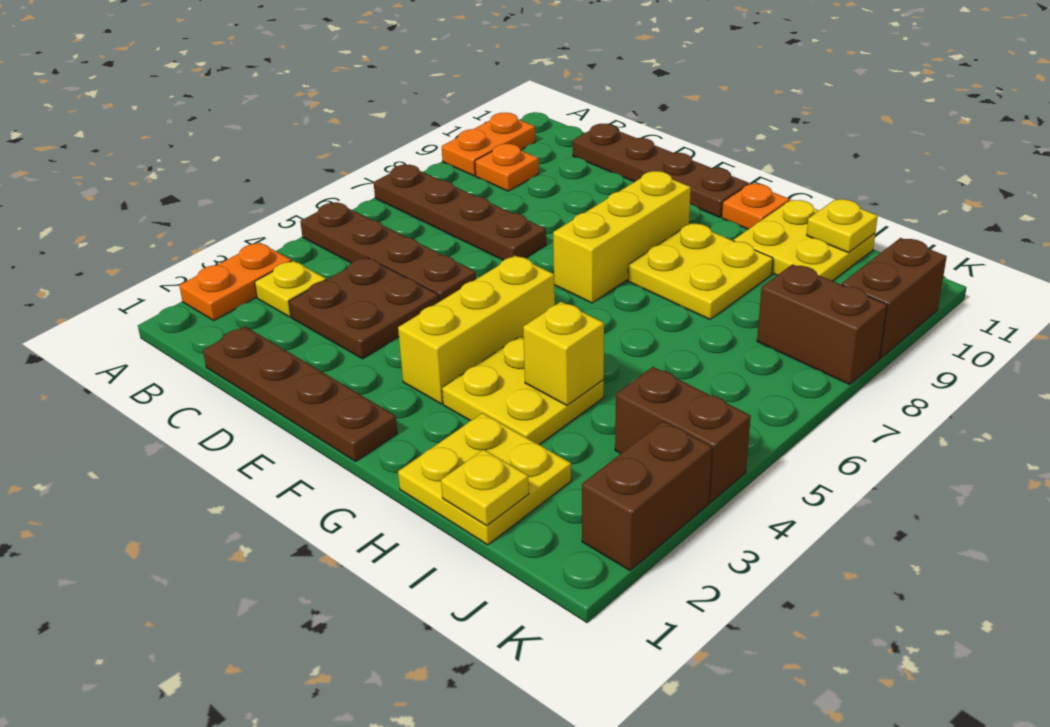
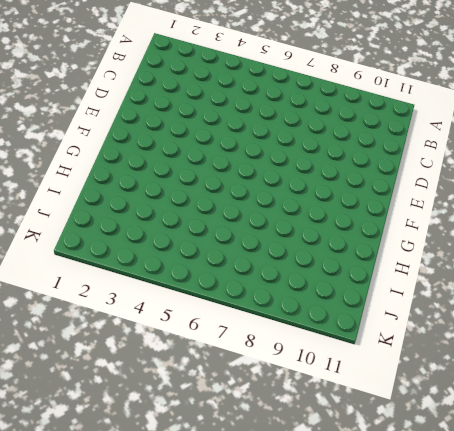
none -> orange 1x2 plate [179,243,291,320]
none -> brown 1x4 plate [300,202,476,302]
none -> brown 1x4 plate [374,165,546,260]

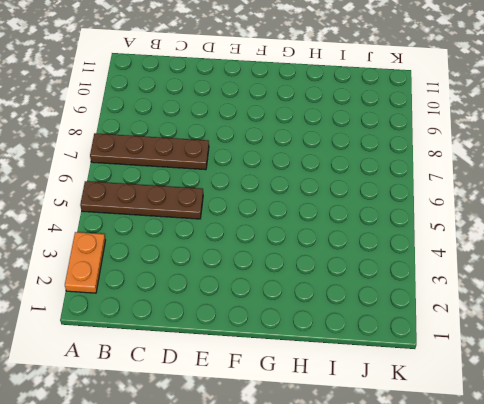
none -> orange 1x2 plate [442,113,535,176]
none -> yellow 1x1 plate [255,261,326,317]
none -> orange 1x1 plate [475,144,539,191]

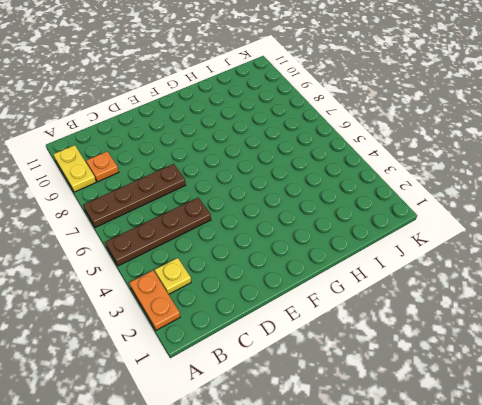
yellow 1x2 plate [53,145,96,192] -> orange 1x2 plate [442,113,535,176]
none -> brown 1x4 plate [203,326,397,461]
none -> brown 2x2 plate [289,257,439,359]
none -> brown 1x4 plate [573,124,749,217]

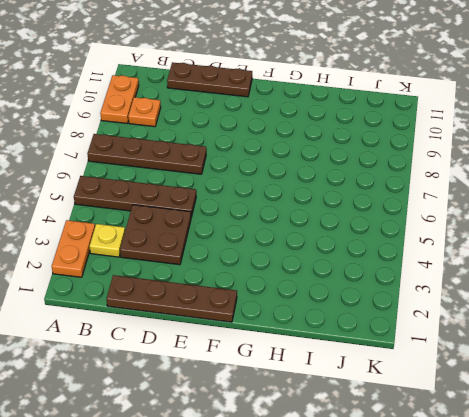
brown 1x3 plate [167,62,252,97] -> brown 1x4 plate [573,124,749,217]
none -> yellow 1x3 brick [398,256,555,404]
none -> yellow 1x3 brick [553,171,691,303]
none -> yellow 2x2 plate [442,336,604,445]

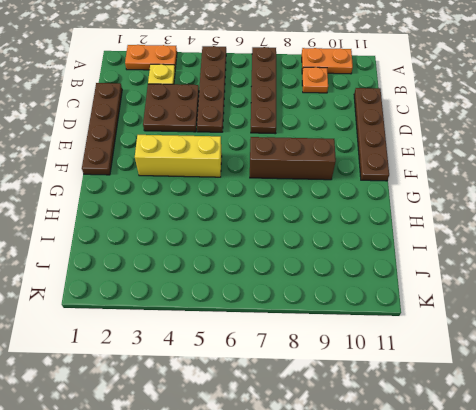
brown 1x3 brick [250,137,336,180] -> yellow 1x3 brick [553,171,691,303]
none -> yellow 2x2 plate [442,336,604,445]
none -> yellow 2x2 plate [628,223,773,319]
none -> orange 1x1 plate [722,184,789,229]

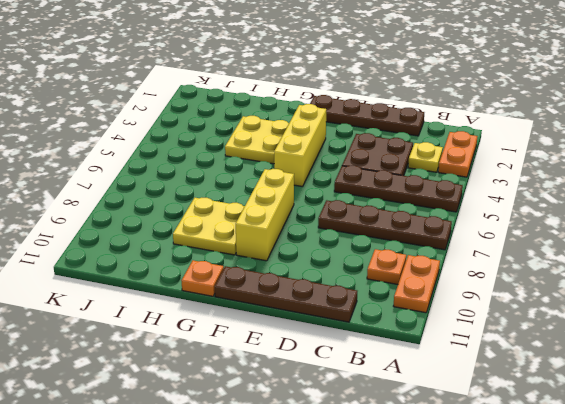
none -> yellow 2x2 plate [398,413,571,545]
none -> yellow 2x2 plate [734,200,875,281]
none -> brown 1x2 brick [615,367,751,502]

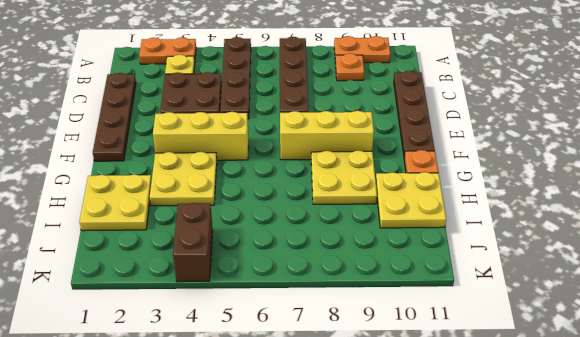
none -> brown 1x2 brick [757,264,887,385]
none -> brown 1x2 brick [582,421,712,571]
none -> brown 1x2 brick [841,238,947,358]

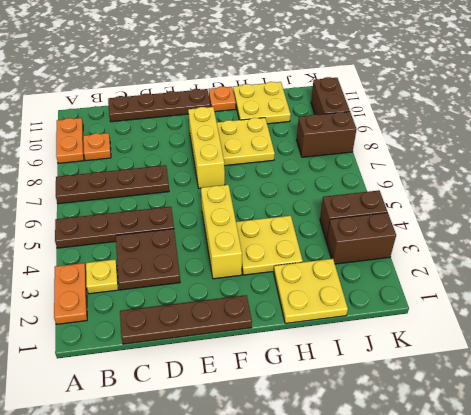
brown 1x2 brick [326,213,396,264] -> brown 1x2 brick turned to [582,421,712,571]
none -> yellow 1x1 brick [523,302,604,405]
none -> yellow 1x1 plate [441,449,529,526]
none -> yellow 1x1 plate [807,199,878,253]

